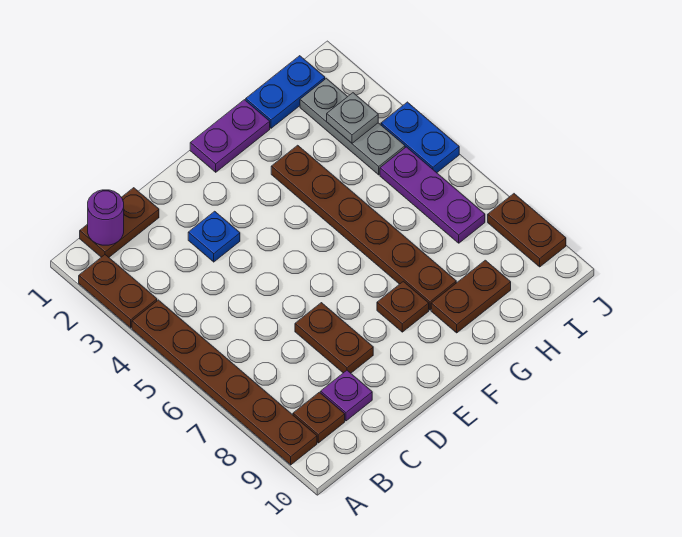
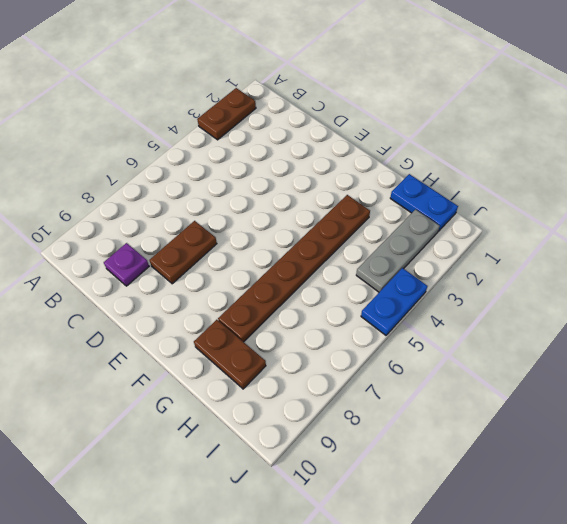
none -> brown 1x6 plate [132,300,317,465]
none -> brown 1x2 plate [80,188,159,257]
none -> brown 1x1 plate [293,392,345,443]

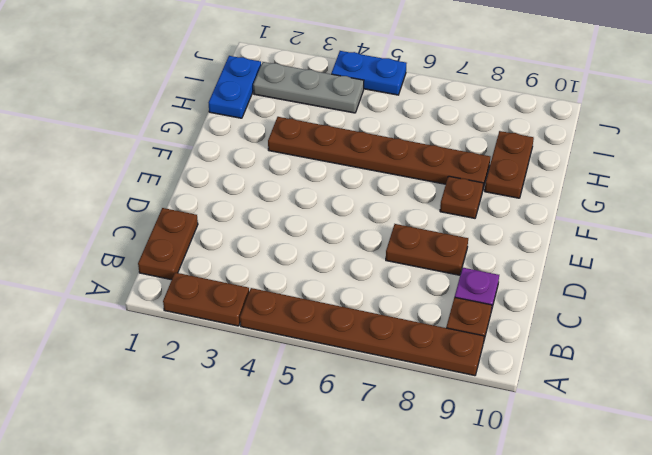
none -> blue 1x1 plate [188,211,240,262]
none -> purple 1x2 plate [190,100,270,172]
none -> purple 1x3 plate [380,147,485,243]

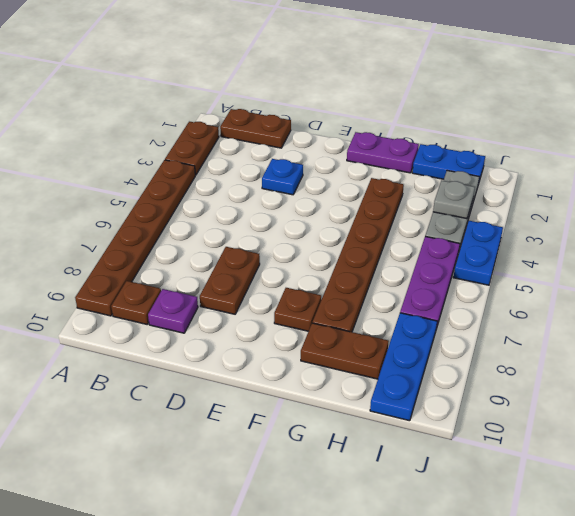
blue 1x3 plate [370,313,437,421] -> none
none -> brown 1x2 plate [488,194,566,267]
none -> purple 1x1 round brick [88,190,124,245]

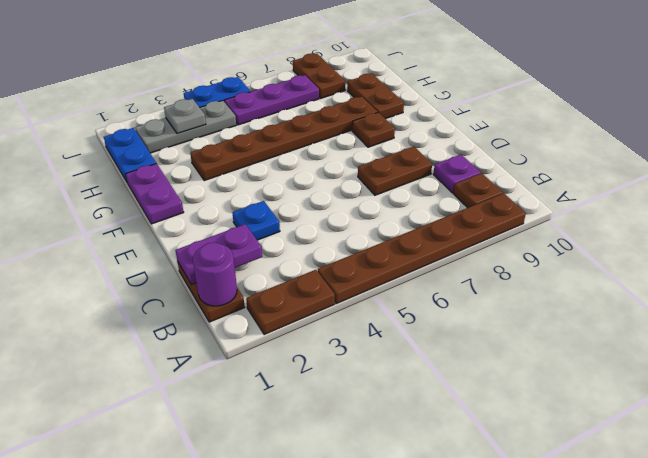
purple 1x2 plate [175,224,262,285] -> none
brown 1x2 plate [293,53,346,99] -> brown 1x2 plate turned to [488,194,566,267]

